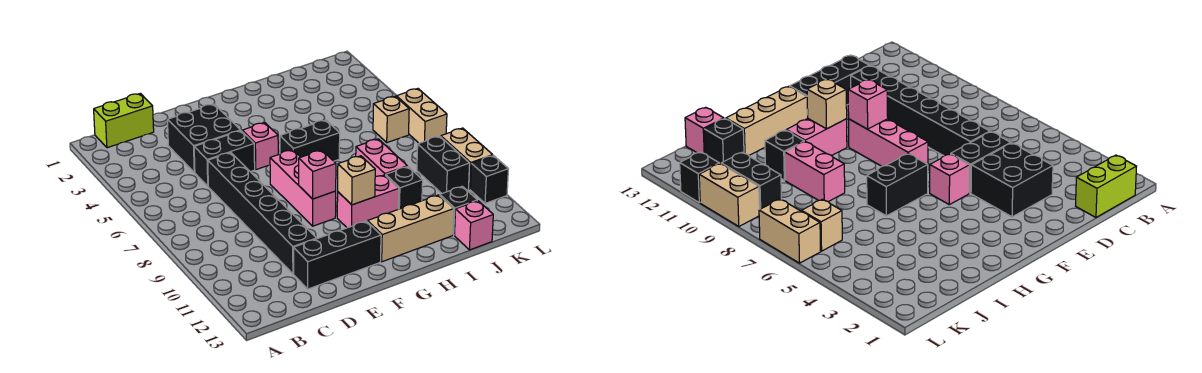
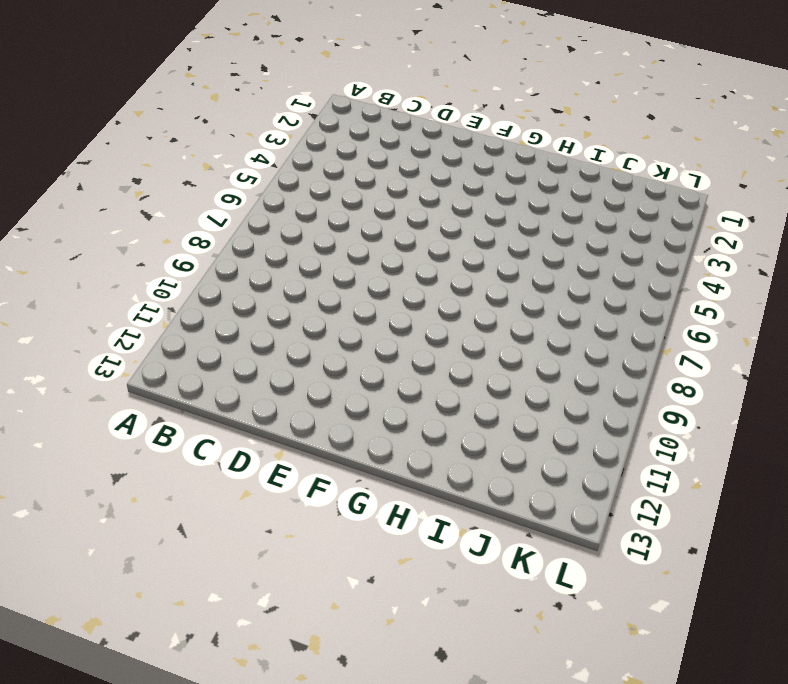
none -> lime 1x2 brick [94,93,154,148]
none -> black 2x2 brick [168,104,240,172]
none -> black 1x2 brick [194,131,255,186]

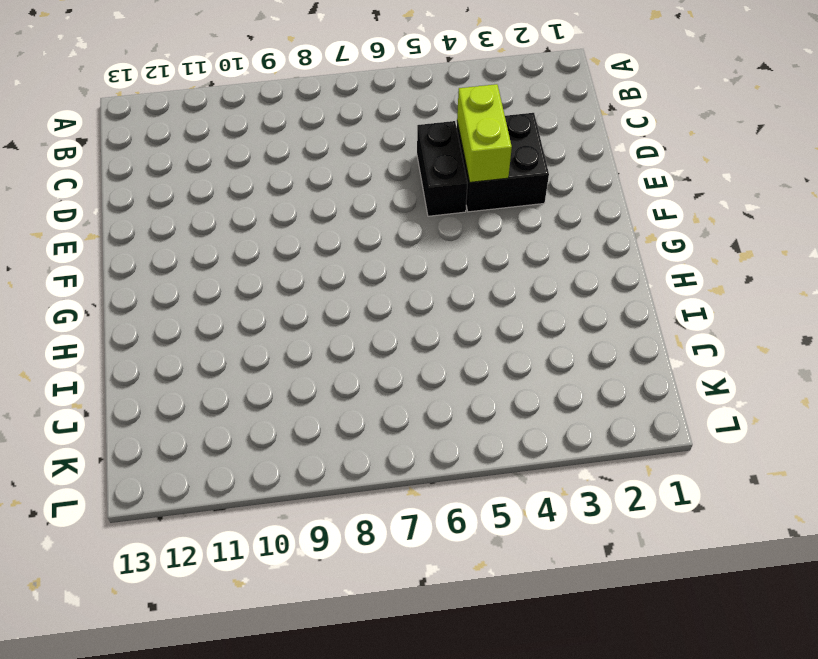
lime 1x2 brick [457,84,512,182] -> lime 1x2 brick moved to [94,93,154,148]
none -> black 1x6 brick [208,153,317,274]
none -> black 1x3 brick [294,221,381,289]
none -> pink 1x1 brick [242,123,278,170]

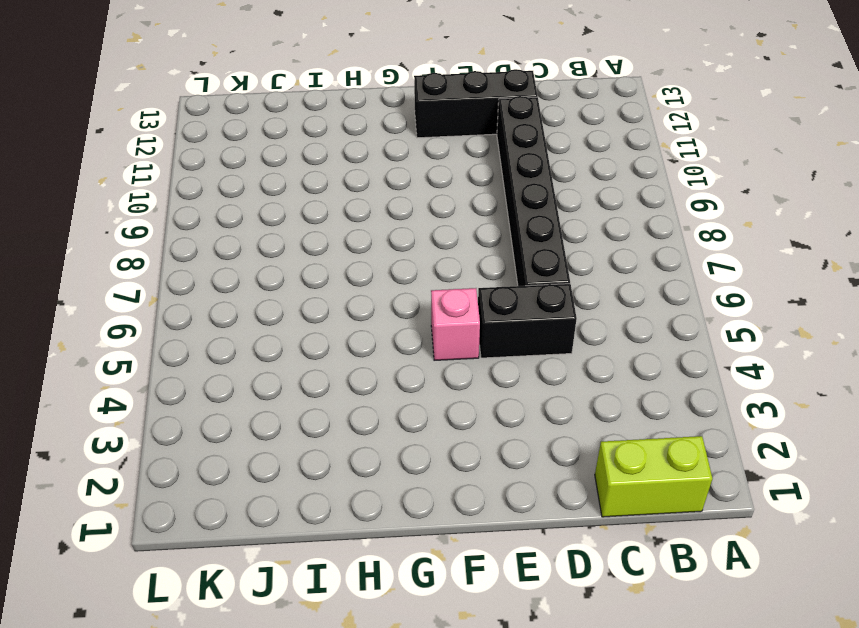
none -> black 2x2 brick [168,104,240,172]
none -> pink 1x3 brick [270,150,336,226]
none -> black 1x2 brick [280,120,340,161]

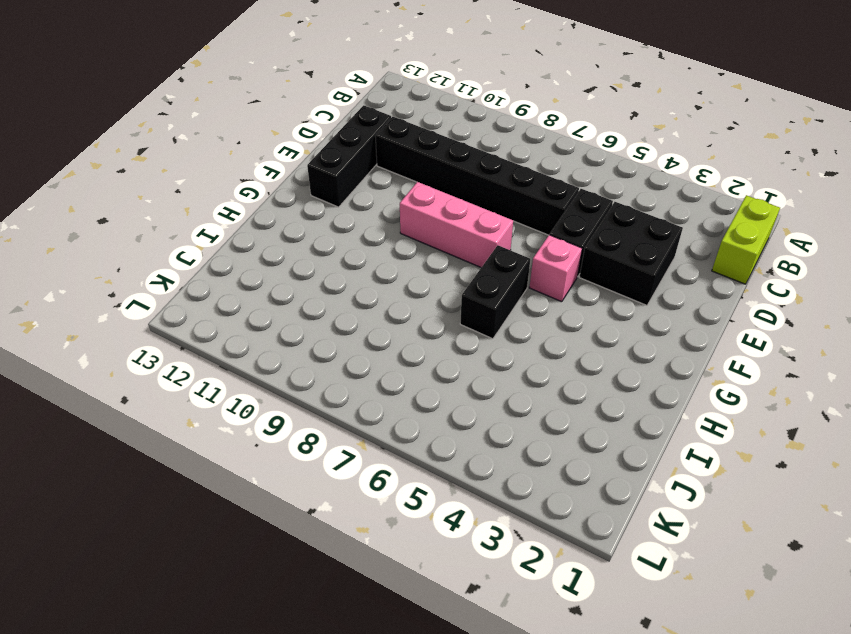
none -> pink 1x2 brick [337,175,399,228]
none -> tan 1x3 brick [368,195,454,262]
none -> pink 1x2 brick [356,139,407,177]

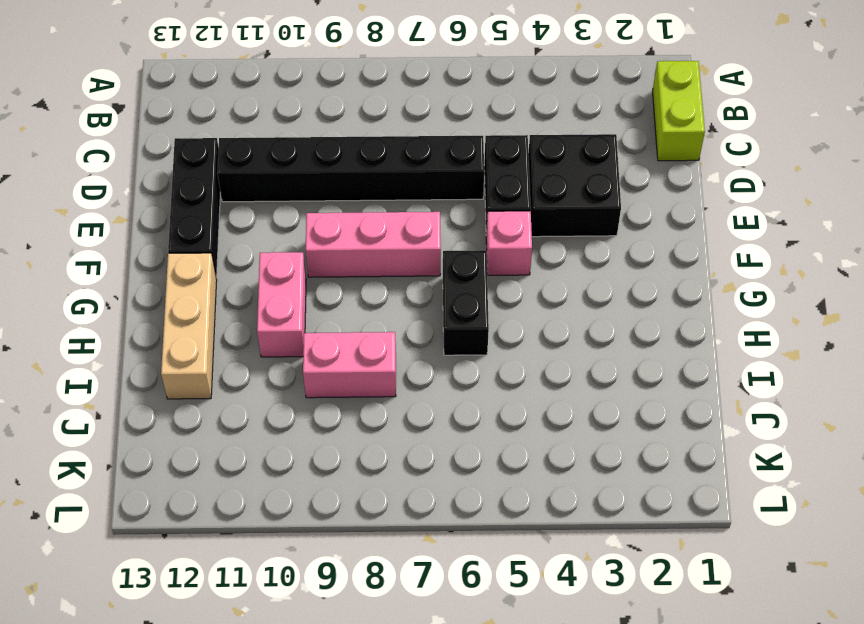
none -> black 1x1 brick [386,167,423,209]
none -> black 1x1 brick [440,186,477,235]
none -> pink 1x1 brick [454,201,493,250]

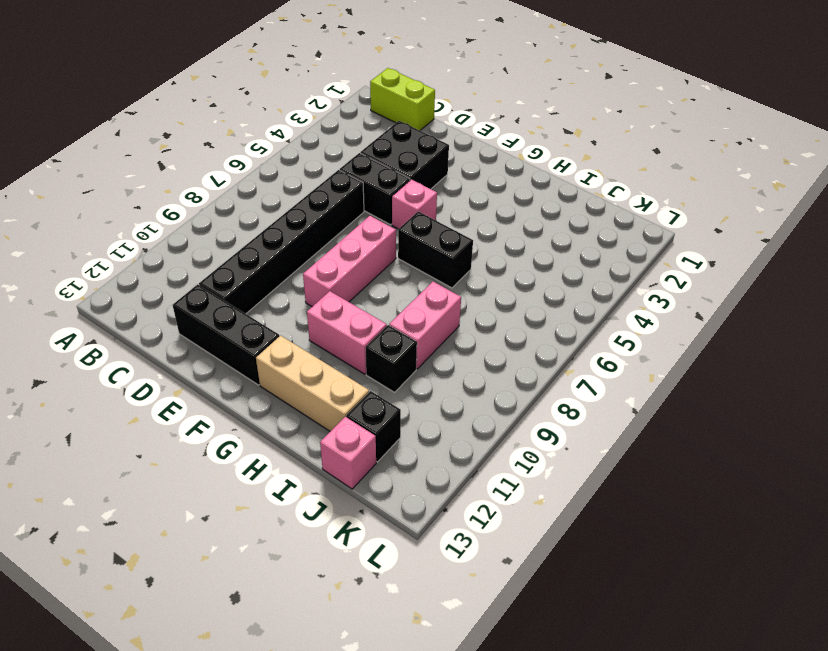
none -> tan 1x1 brick [373,96,409,143]
none -> black 1x2 brick [417,136,470,193]
none -> tan 1x2 brick [396,89,447,143]

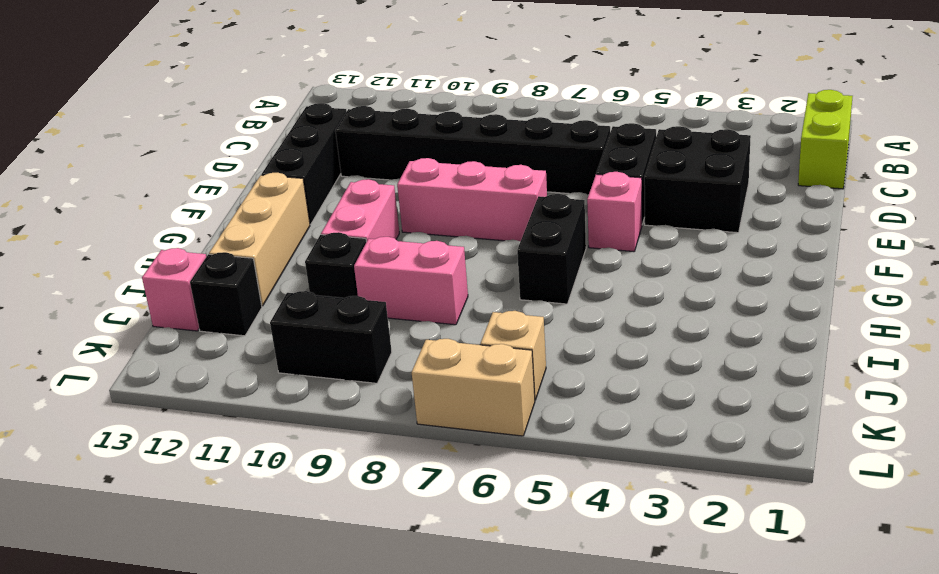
none -> tan 1x2 brick [441,128,493,189]
none -> black 1x1 brick [470,155,508,203]
none -> pink 1x1 brick [299,150,336,199]

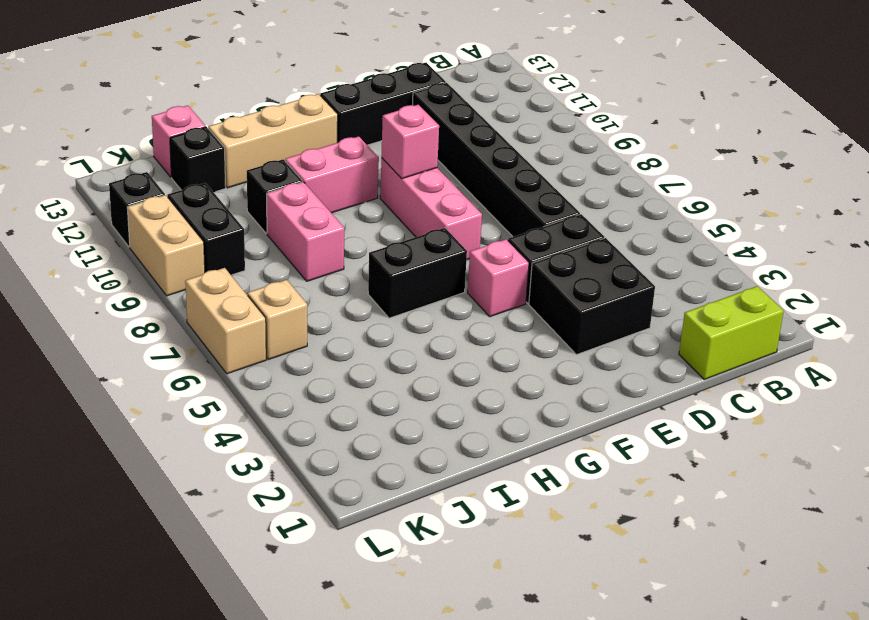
none -> tan 1x1 brick [338,156,375,205]

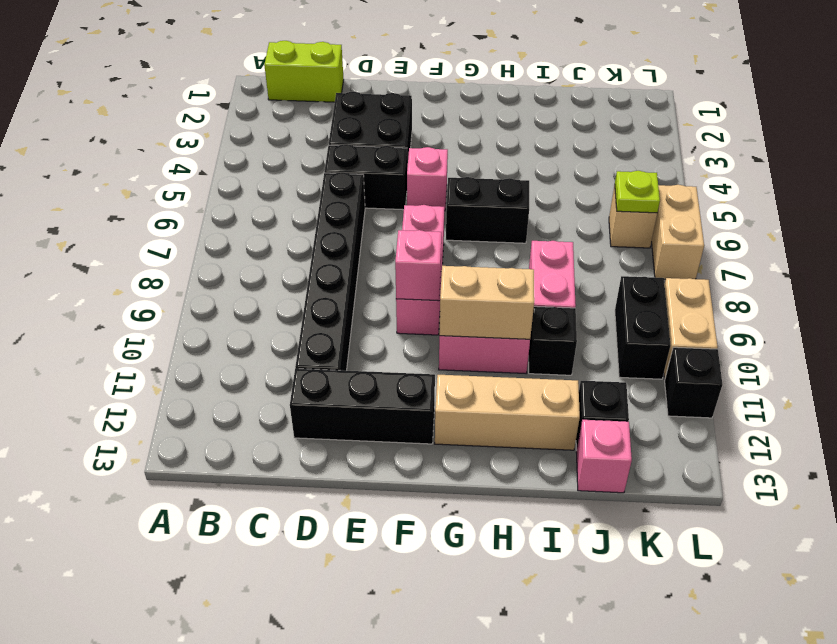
tan 1x2 brick [439,266,534,339] -> tan 1x1 brick [338,156,375,205]
lime 1x1 plate [615,171,660,213] -> none

